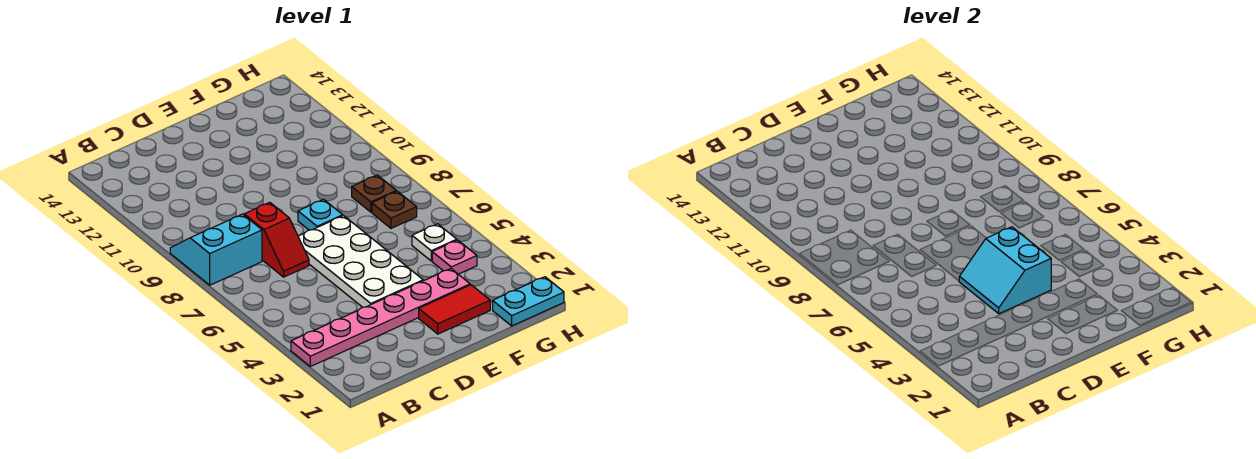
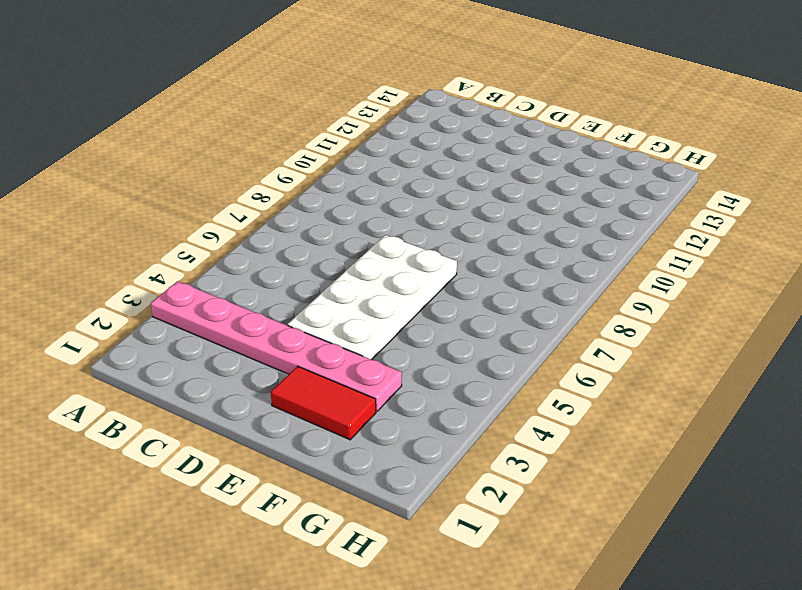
none -> cyan 2x2 slope [170,214,262,285]
none -> red 1x2 slope [244,202,309,277]
none -> cyan 1x1 plate [298,199,343,230]

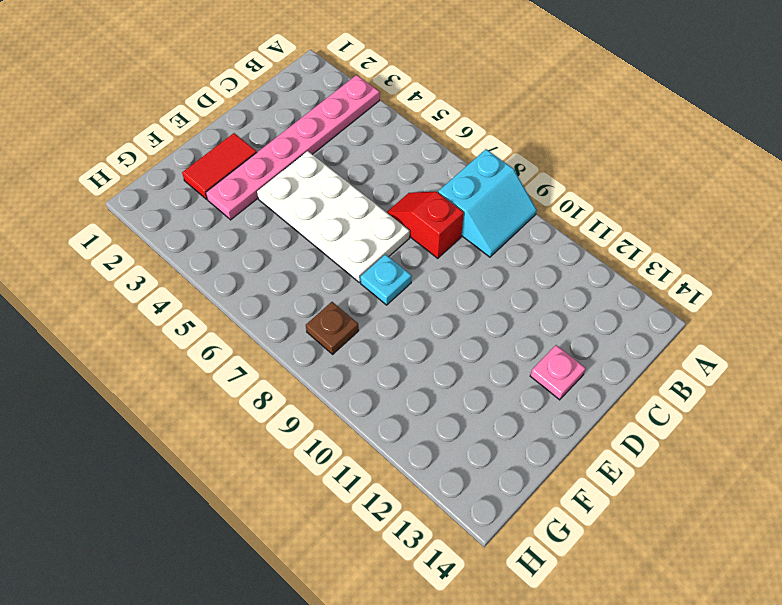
pink 1x1 plate [530,345,586,400] -> pink 1x1 plate moved to [432,240,477,274]
none -> cyan 1x2 plate [493,277,564,326]
none -> white 1x1 plate [412,224,457,261]
none -> brown 1x1 plate [372,191,417,228]

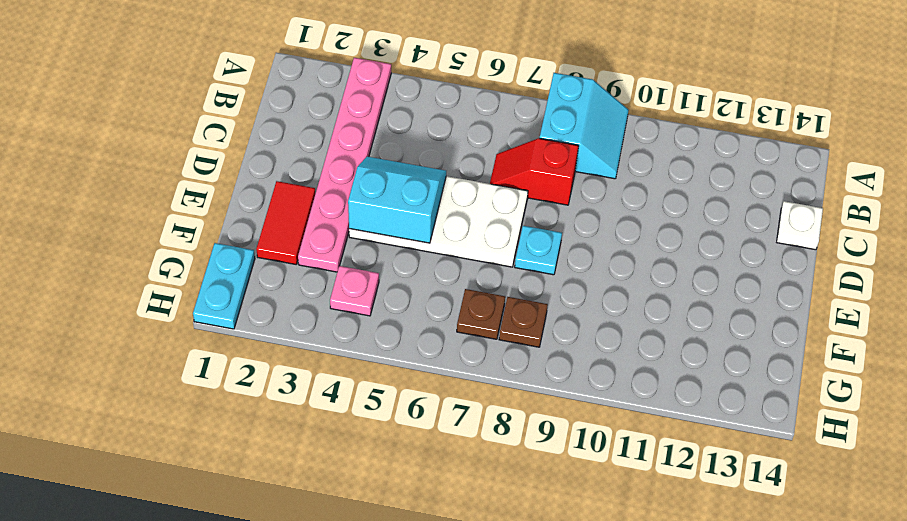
white 1x1 plate [777,201,823,250] -> white 1x1 plate moved to [412,224,457,261]

